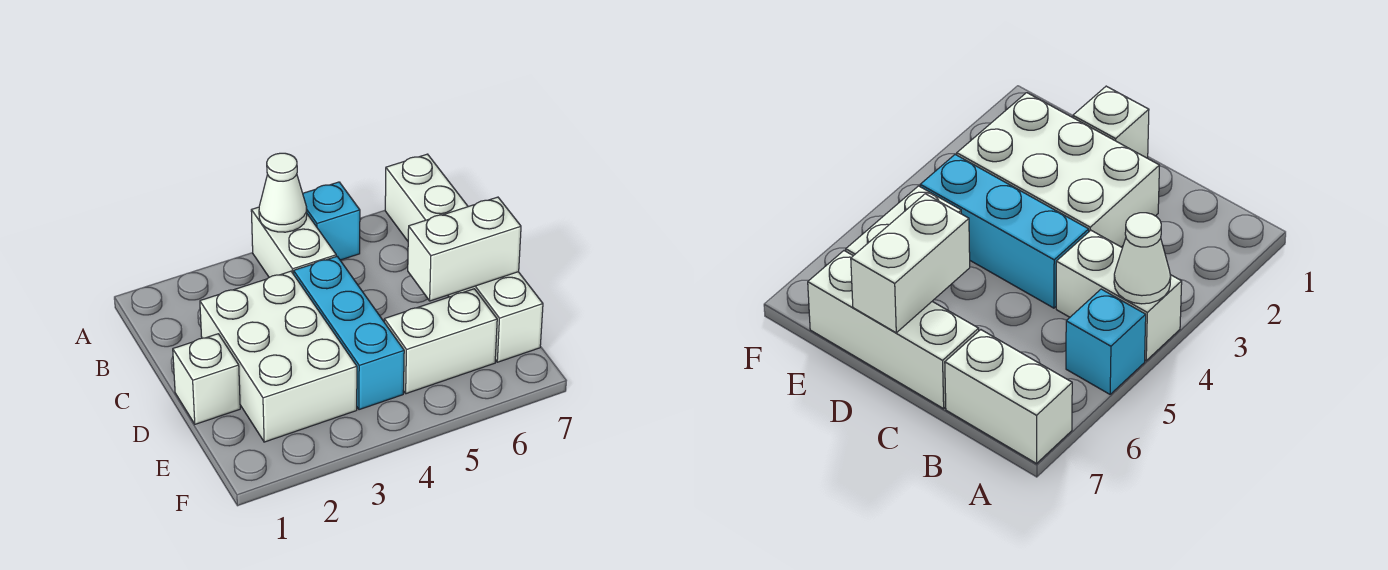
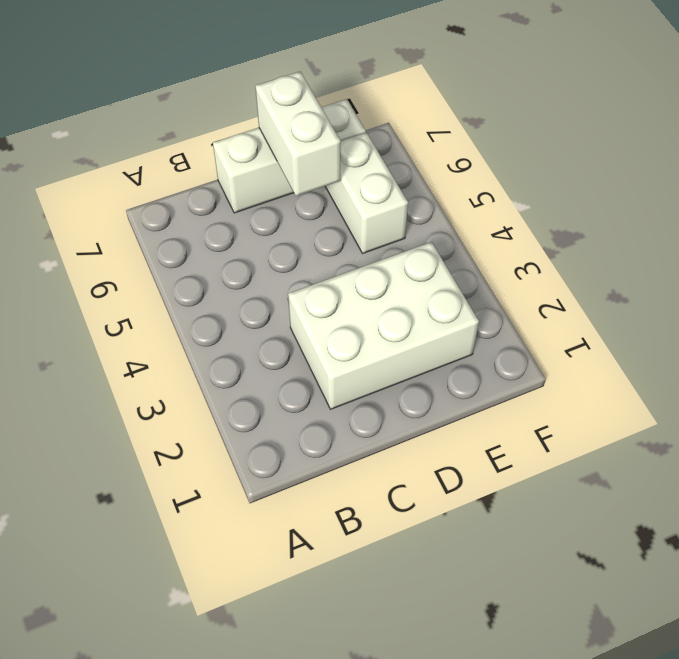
none -> white 1x2 brick [251,207,336,277]
none -> cyan 1x1 brick [303,182,360,260]

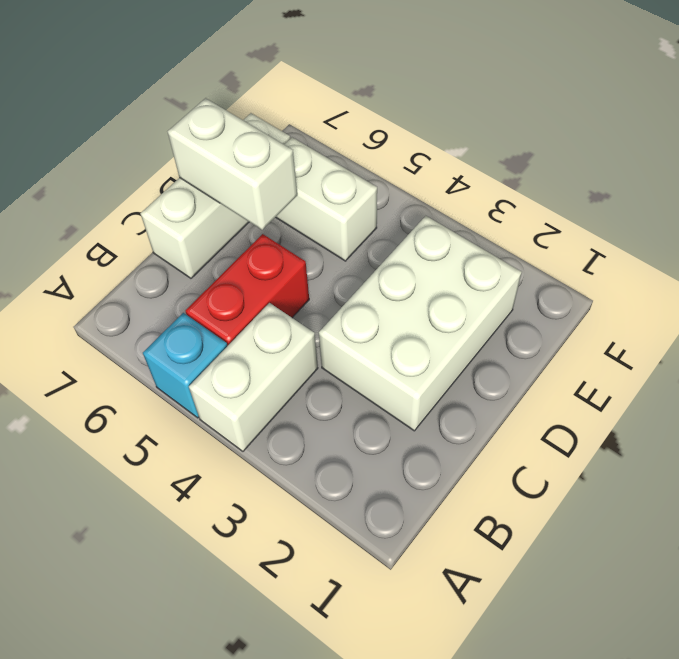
red 1x2 brick [185,234,309,346] -> none
none -> white 1x2 brick [385,154,468,241]
none -> cyan 1x3 brick [294,256,404,410]

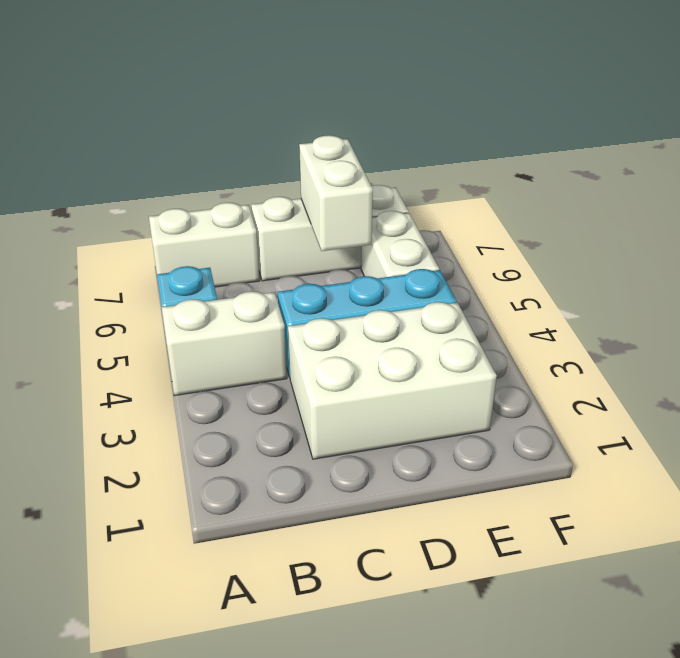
none -> white 1x1 brick [173,334,240,424]
none -> white 1x1 cone [259,153,307,232]

